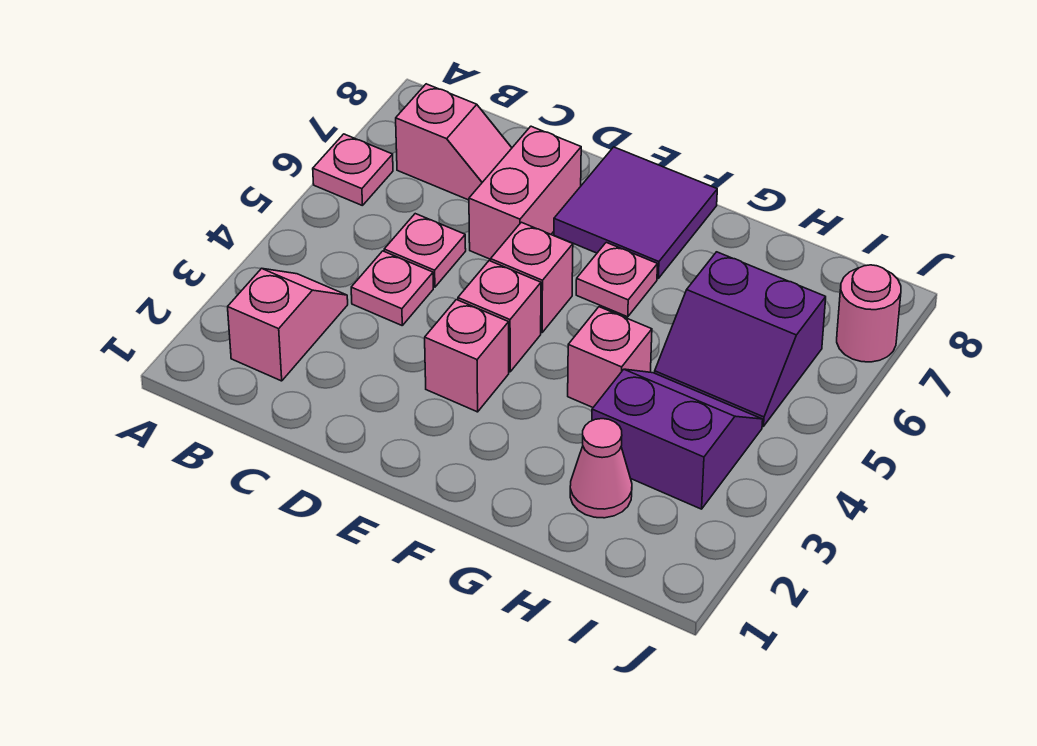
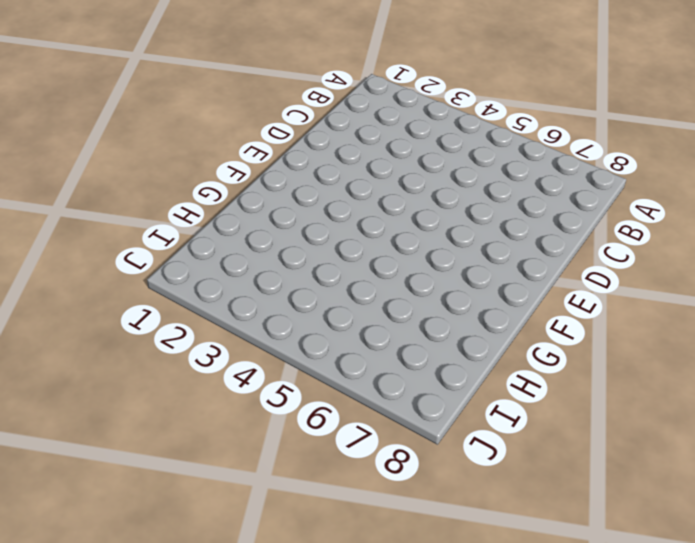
none -> pink 1x1 plate [313,134,393,206]
none -> pink 1x2 slope [228,268,348,381]
none -> pink 1x2 slope [396,84,512,200]

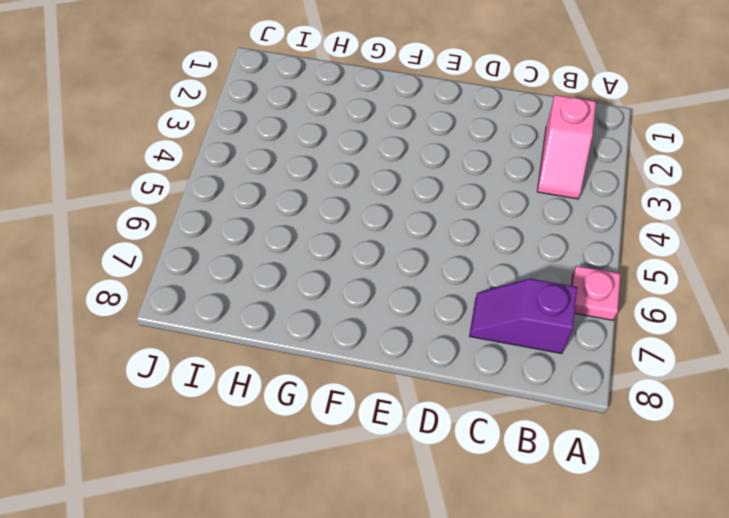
purple 1x2 slope [470,279,577,354] -> pink 1x2 slope [396,84,512,200]
none -> pink 1x1 plate [351,251,433,325]
none -> pink 1x1 plate [384,214,466,287]
none -> pink 1x2 brick [469,126,581,259]

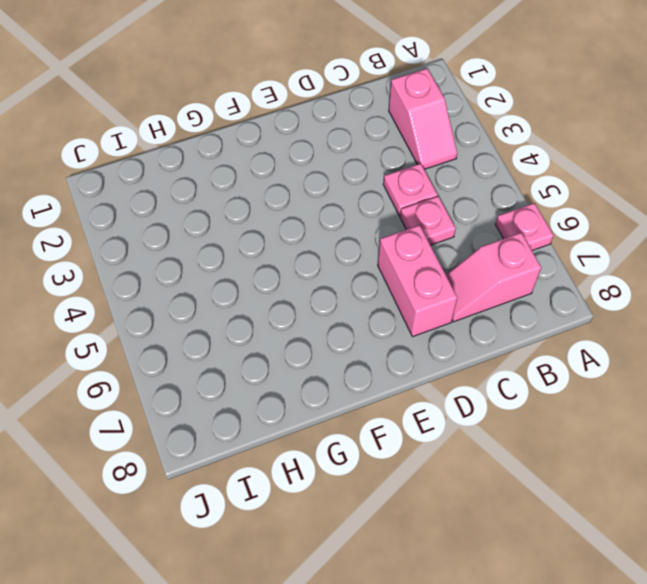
none -> pink 1x1 brick [425,300,509,412]
none -> pink 1x1 brick [458,261,541,372]
none -> pink 1x1 brick [491,222,573,333]

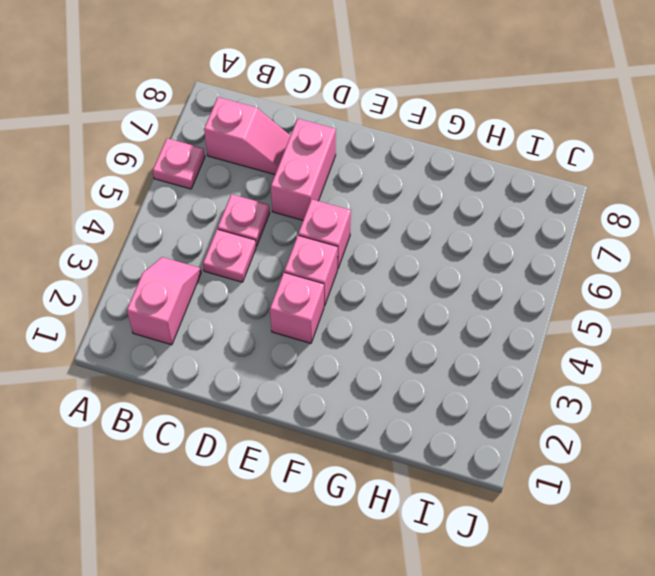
none -> purple 2x2 tile [554,147,717,278]
none -> pink 1x1 plate [576,242,658,317]
none -> pink 1x1 brick [568,307,652,407]

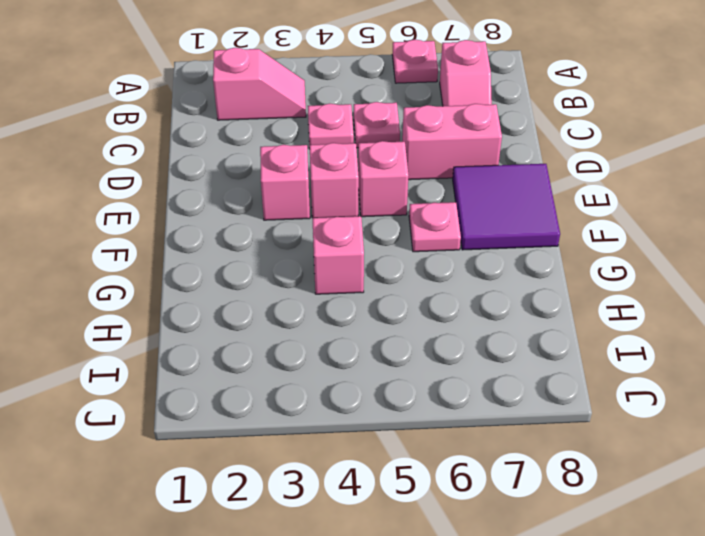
none -> pink 1x1 cone [570,419,632,518]
none -> purple 2x2 slope [592,369,763,509]
none -> purple 2x2 slope [655,252,826,427]

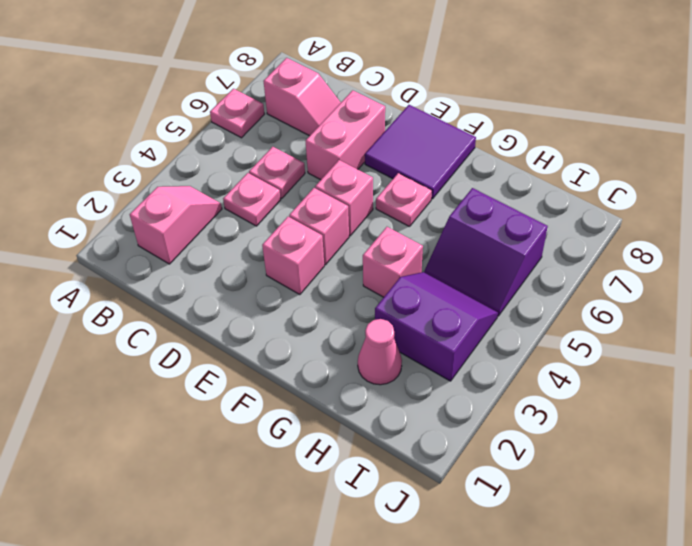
none -> pink 1x1 round brick [837,265,901,362]

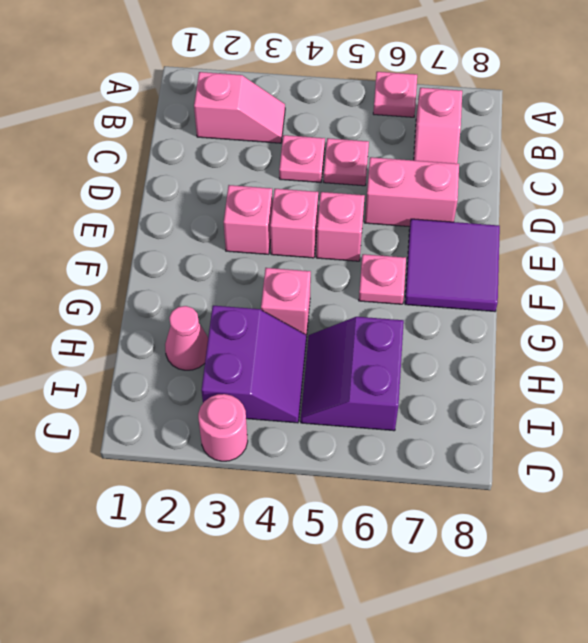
pink 1x1 round brick [198,394,248,461] -> pink 1x1 round brick moved to [837,265,901,362]

